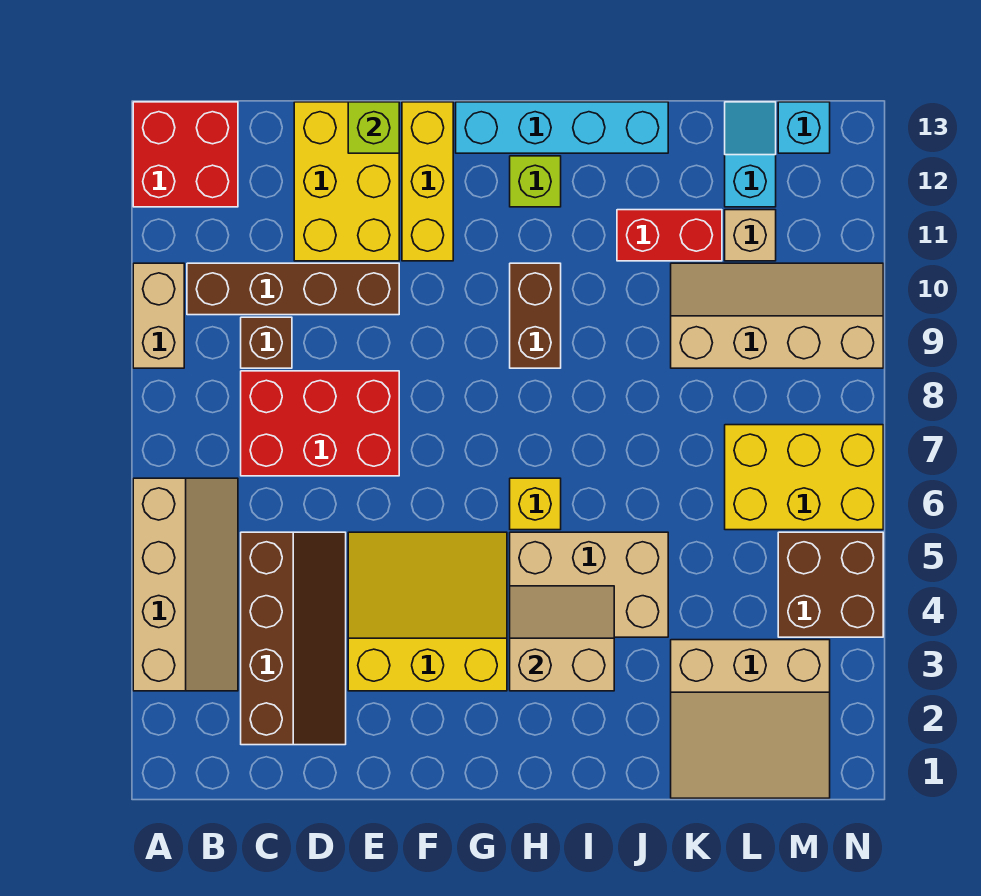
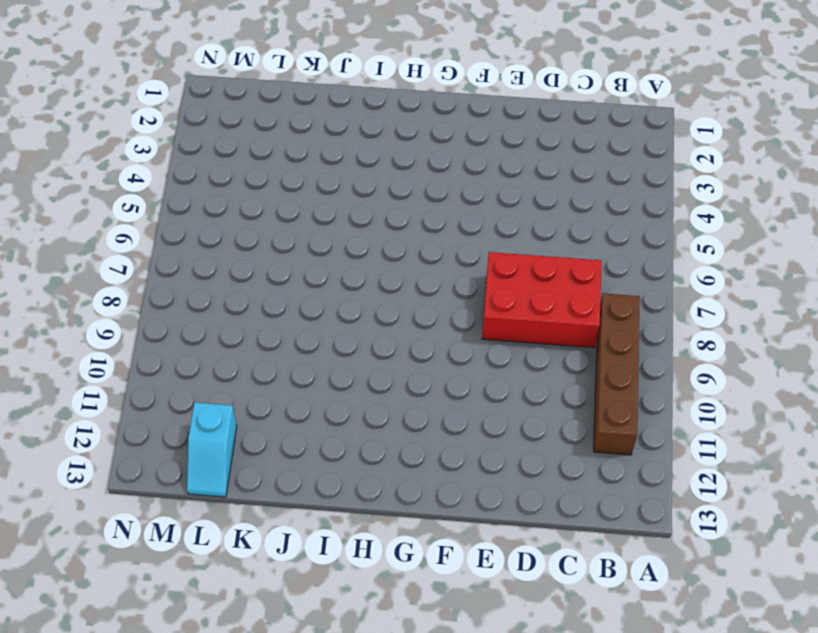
brown 1x4 brick [594,293,640,455] -> brown 1x4 brick turned to [187,263,399,315]
none -> tan 2x4 slope [133,478,238,691]
none -> tan 1x2 brick [133,263,184,368]
none -> red 2x2 brick [133,102,238,207]

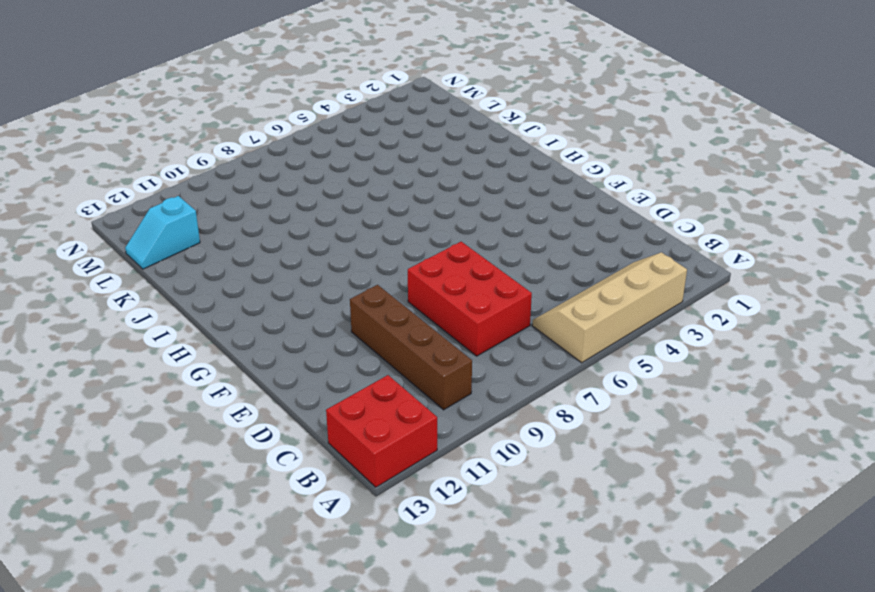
none -> tan 1x2 brick [133,263,184,368]
none -> brown 2x4 slope [241,532,346,745]
none -> brown 1x1 brick [241,317,292,368]

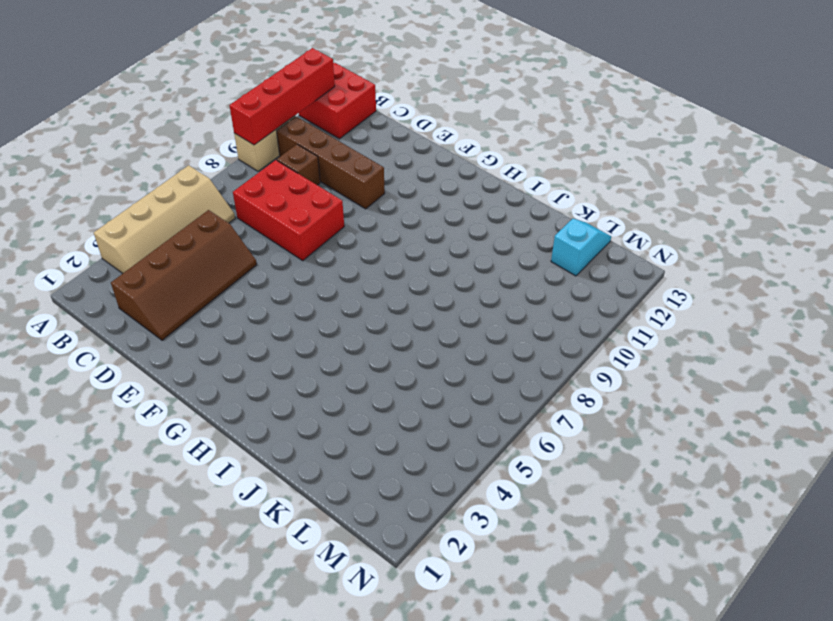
red 1x4 brick [229,48,335,145] -> none
none -> yellow 2x3 brick [294,102,399,261]
none -> yellow 3x3 slope [348,532,507,691]
none -> yellow 1x3 brick [402,102,453,261]

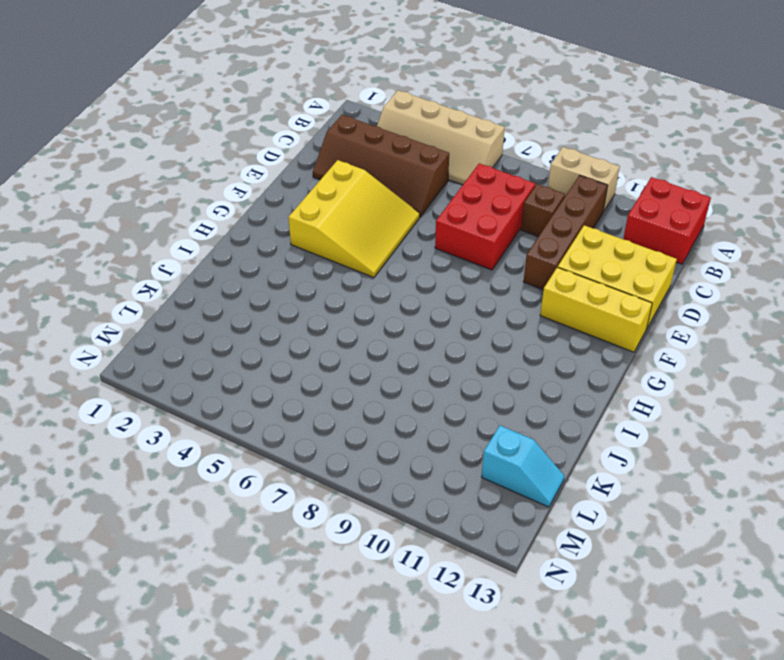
none -> cyan 1x4 brick [456,102,668,153]
none -> tan 2x3 brick [510,532,668,637]
none -> yellow 1x1 brick [510,478,561,530]

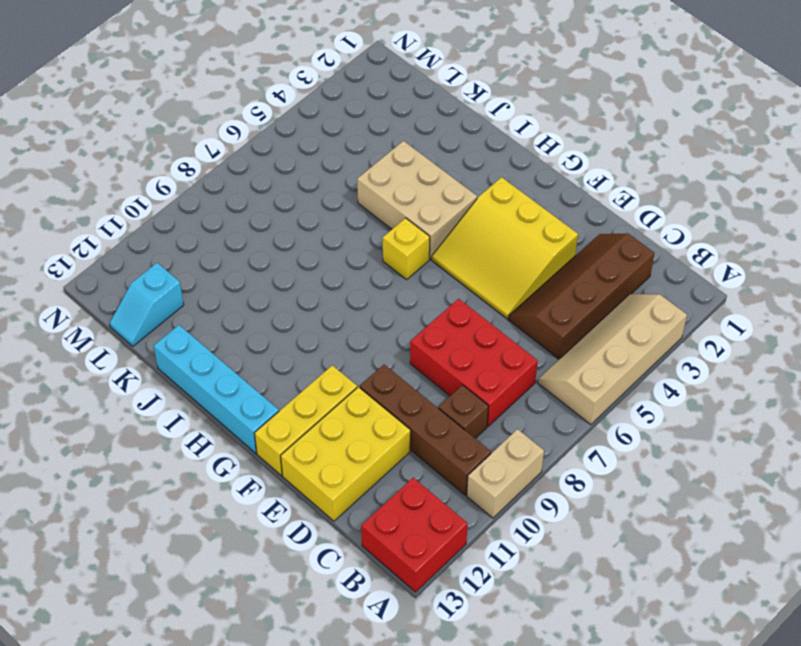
none -> brown 1x2 brick [510,263,561,368]
none -> lime 1x1 brick [510,156,561,207]
none -> red 1x2 brick [617,210,722,261]

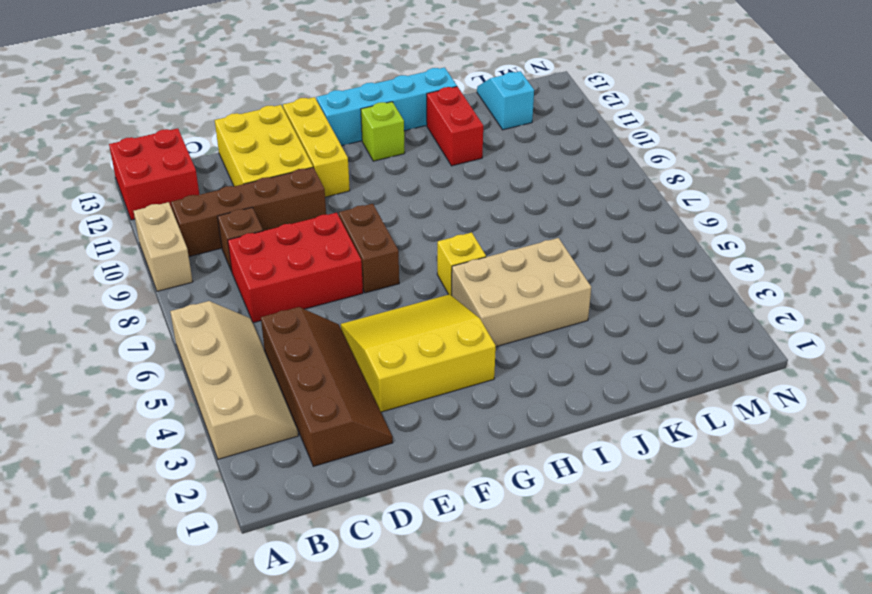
brown 1x2 brick [339,204,399,293] -> brown 1x2 brick moved to [510,263,561,368]
red 1x2 brick [427,87,483,166] -> red 1x2 brick turned to [617,210,722,261]
none -> tan 3x3 slope [671,640,830,798]
none -> tan 2x4 slope [671,263,883,368]
none -> yellow 2x3 brick [725,425,883,530]

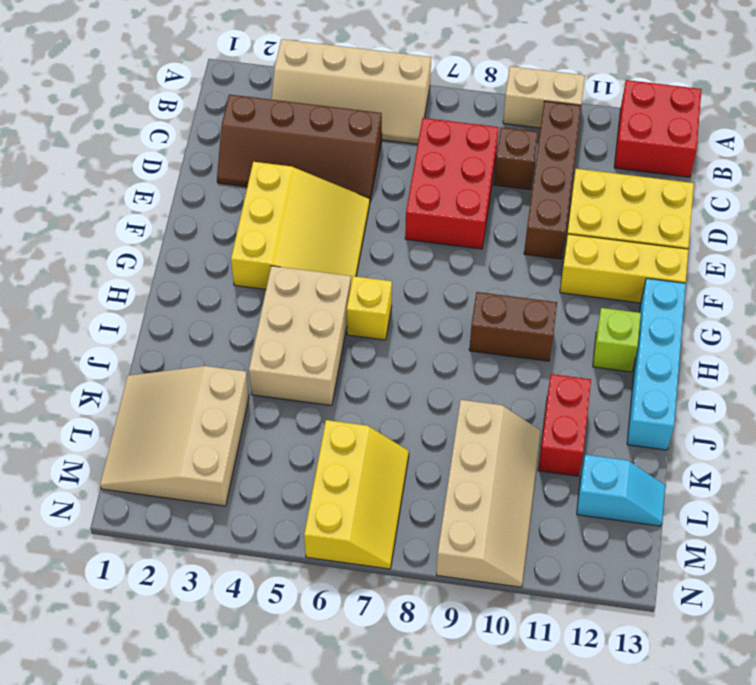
yellow 2x3 slope [304,420,409,569] -> yellow 2x3 brick [725,425,883,530]
none -> tan 1x1 brick [725,210,776,261]
none -> brown 2x2 brick [778,532,883,637]
none -> cyan 1x1 brick [778,102,830,153]

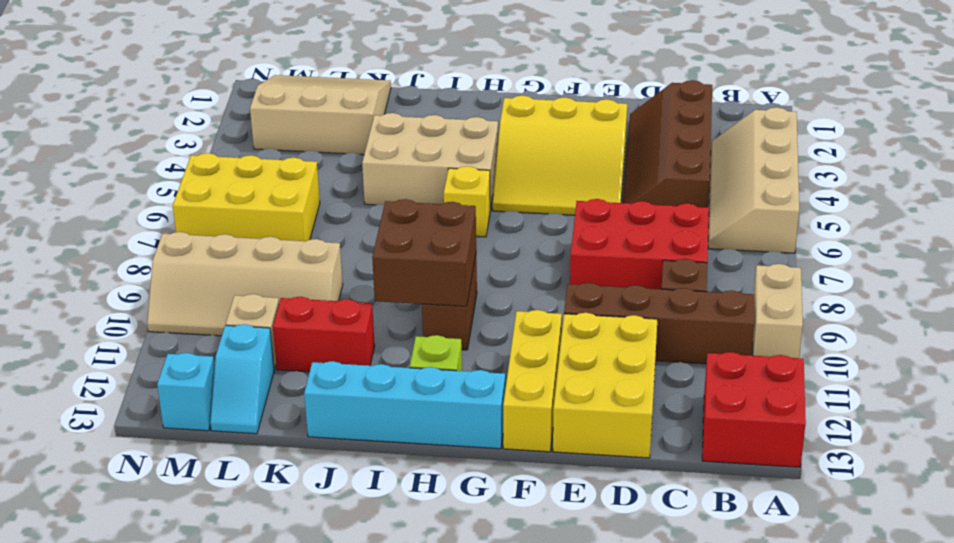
brown 2x2 brick [372,199,476,306] -> brown 2x2 brick moved to [778,532,883,637]
none -> lime 1x1 brick [348,102,399,153]
none -> tan 2x2 slope [510,586,614,691]

